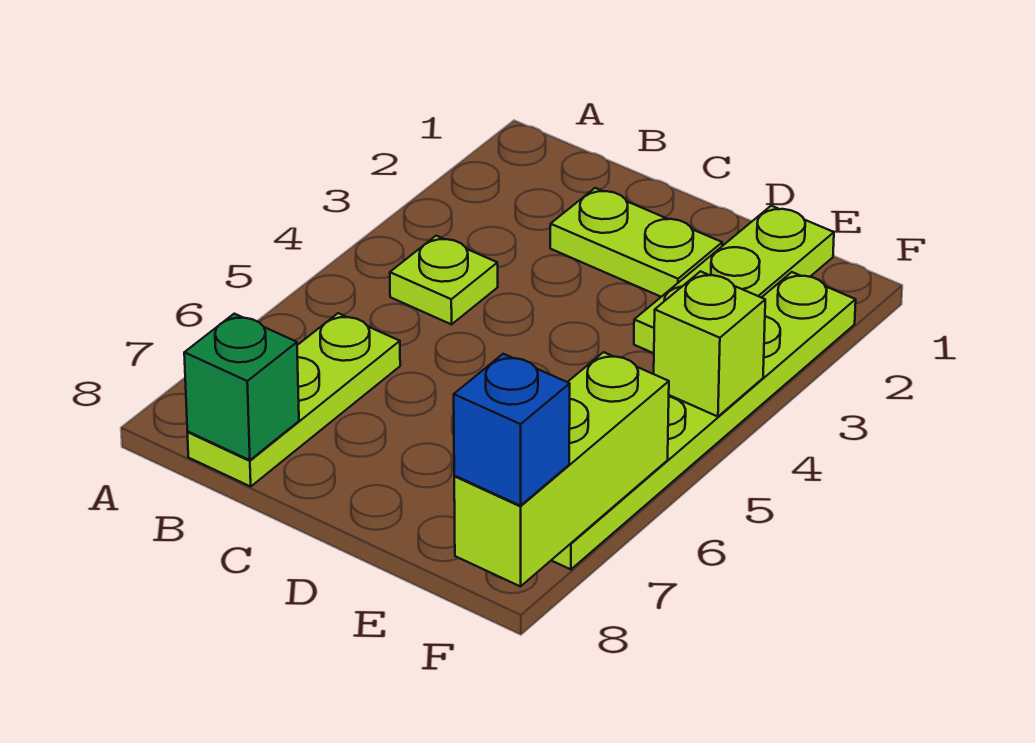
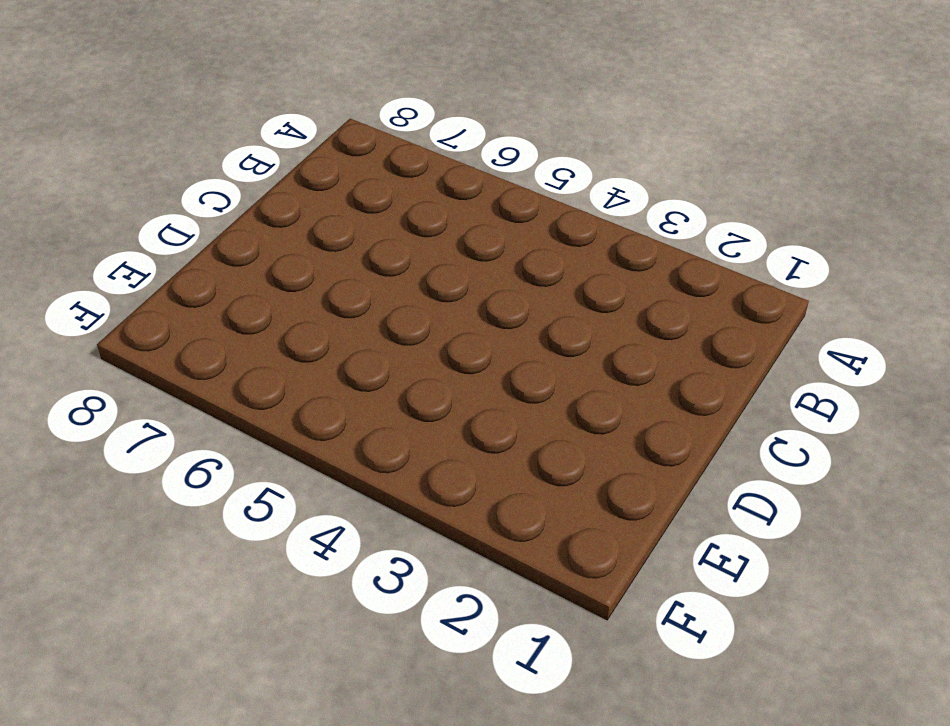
none -> lime 1x1 plate [390,236,498,324]
none -> lime 1x3 plate [187,313,400,487]

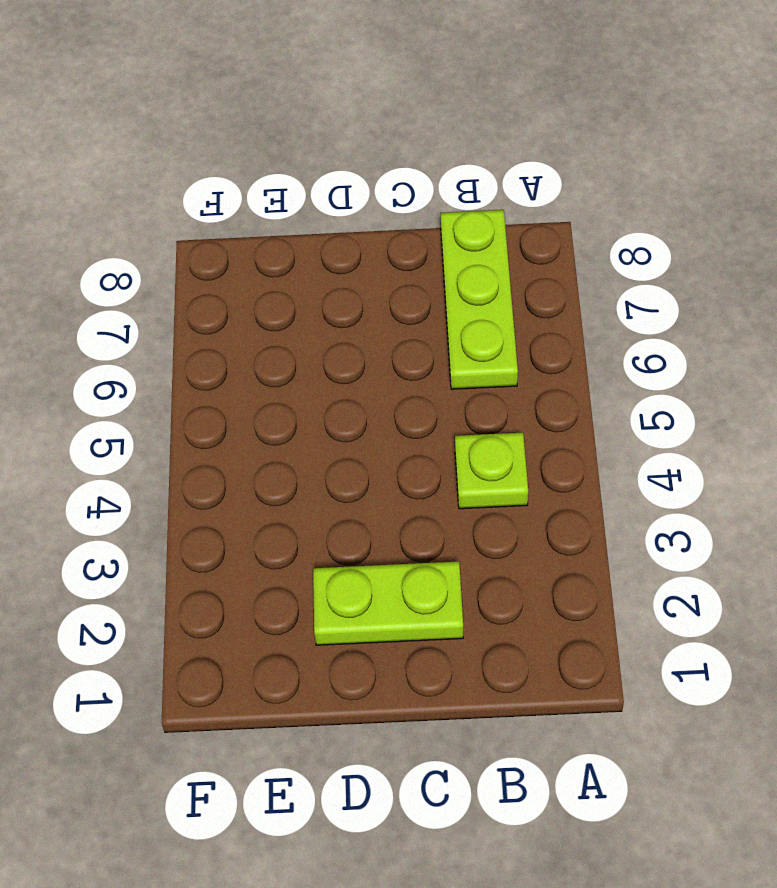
none -> lime 1x3 plate [634,206,834,353]
none -> lime 1x6 plate [551,272,856,569]

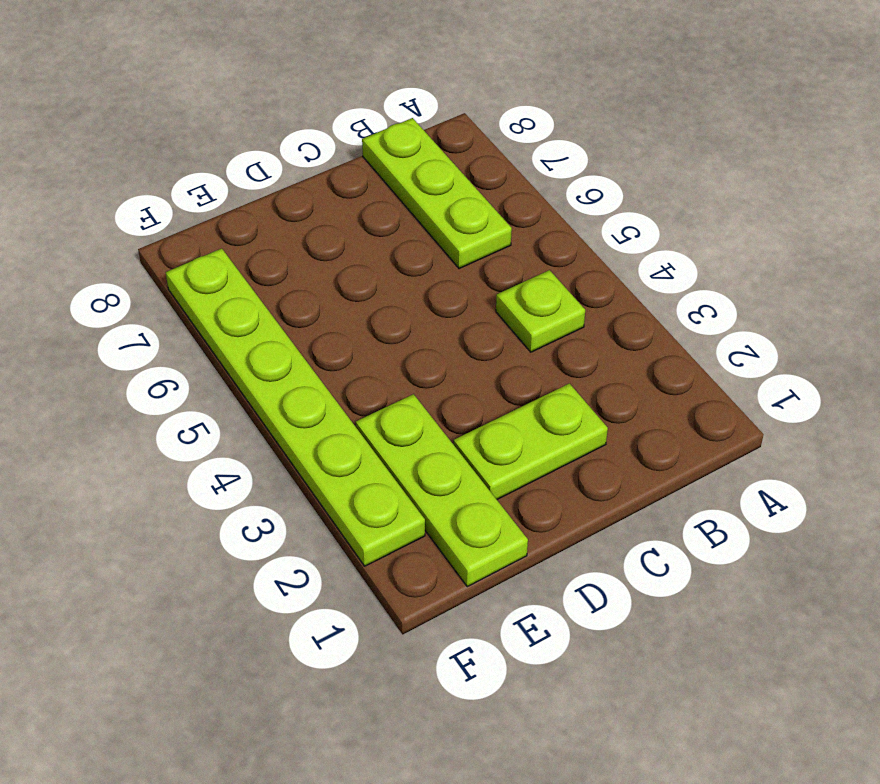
none -> green 1x1 brick [184,314,299,460]
none -> lime 1x1 brick [654,271,765,417]

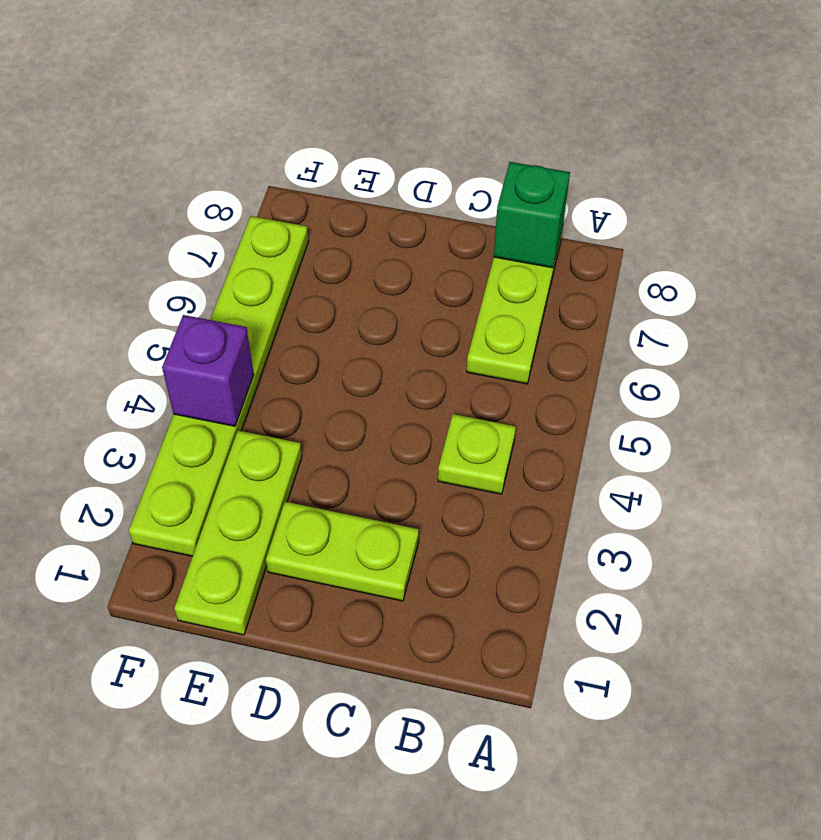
purple 1x1 brick [162,315,254,426] -> lime 1x1 brick [654,271,765,417]
none -> lime 1x3 brick [454,352,669,587]
none -> blue 1x1 brick [454,354,570,506]

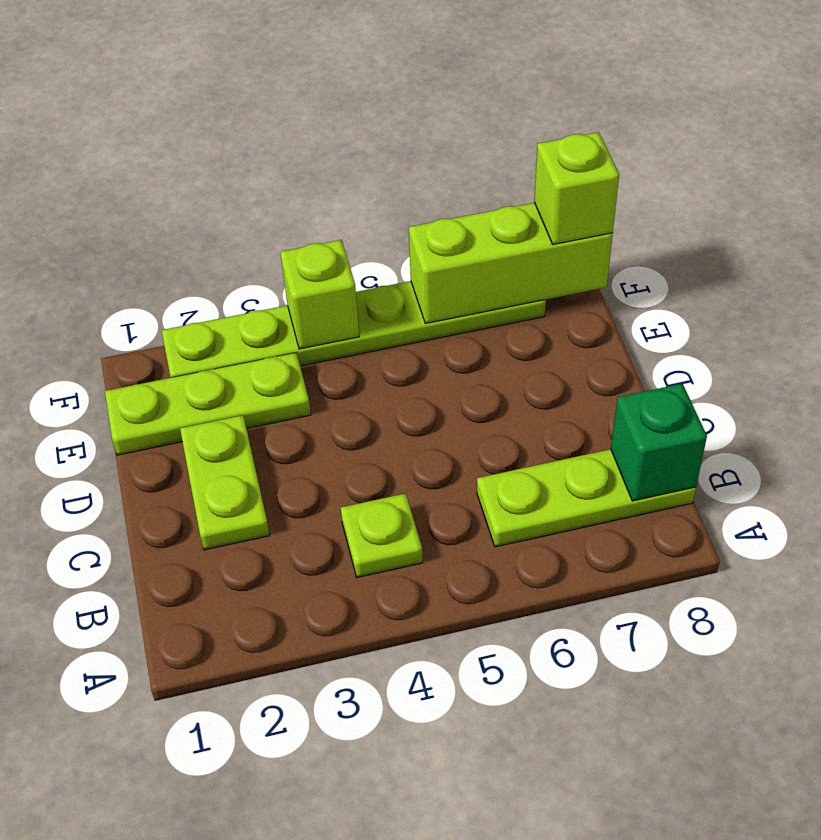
lime 1x1 brick [534,132,619,244] -> blue 1x1 brick [454,354,570,506]

